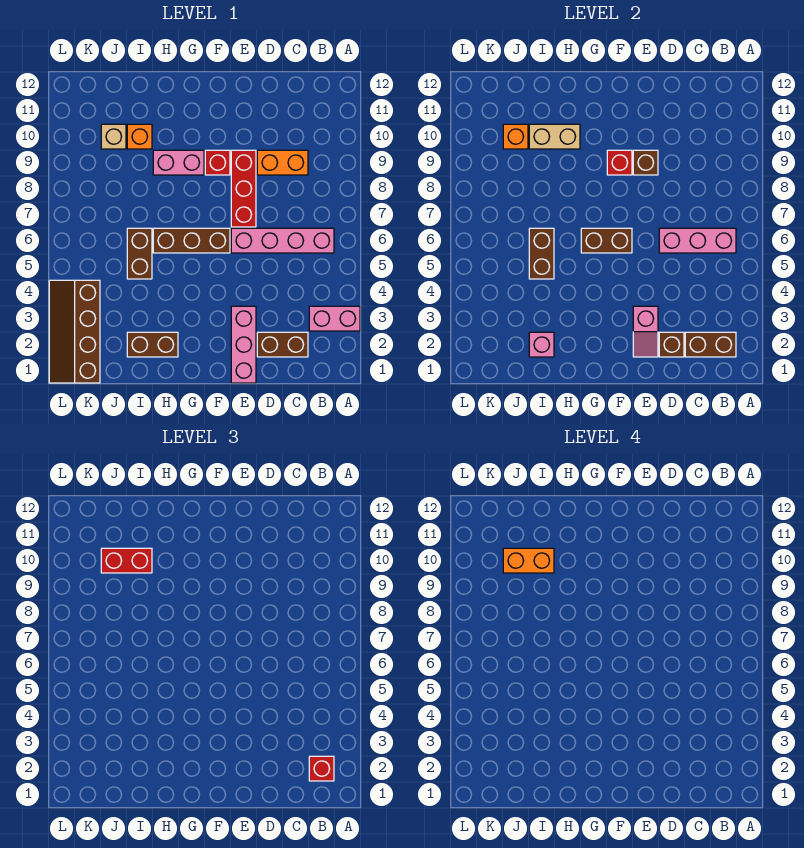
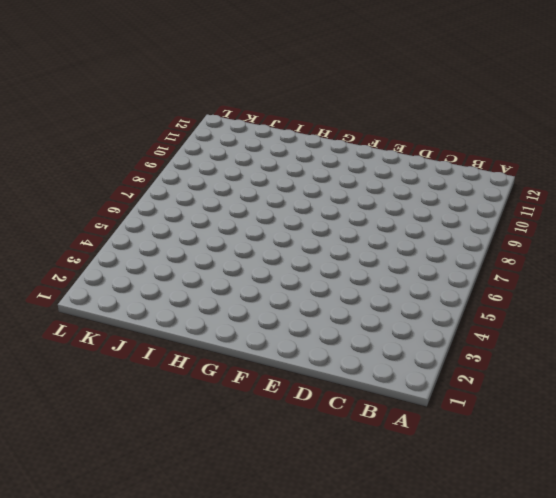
none -> pink 1x2 brick [309,306,360,331]
none -> pink 1x4 brick [231,228,334,253]
none -> brown 1x2 brick [257,332,308,357]

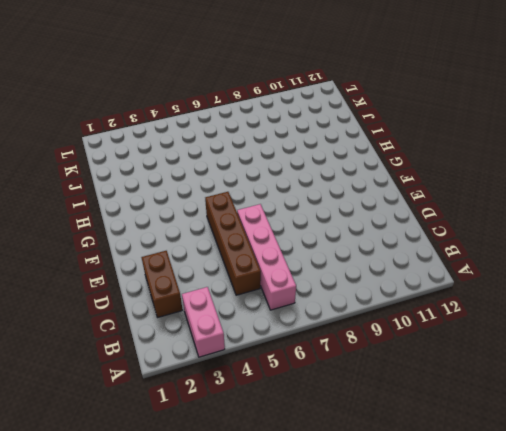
brown 1x4 brick [205,192,261,295] -> none
none -> orange 1x2 brick [257,150,308,175]
none -> pink 1x3 brick [231,306,256,383]
none -> red 1x3 brick [231,150,256,227]

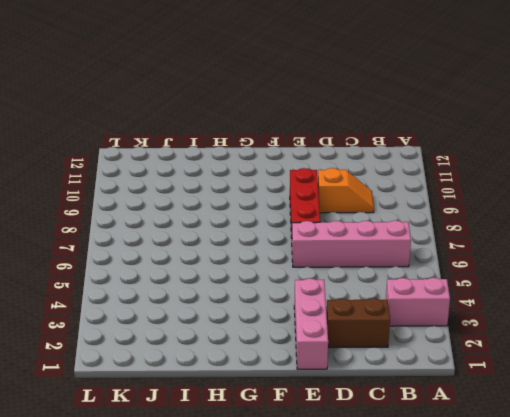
orange 1x2 slope [318,168,374,213] -> orange 1x2 brick [257,150,308,175]
none -> brown 1x3 brick [153,228,230,253]
none -> red 1x1 brick [205,150,230,175]
none -> pink 1x2 brick [153,150,204,175]

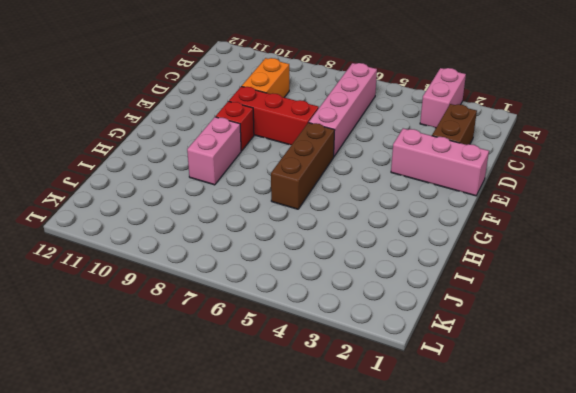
none -> brown 1x2 brick [127,332,178,357]
none -> brown 1x2 brick [127,228,152,279]
none -> orange 1x1 brick [127,124,152,149]

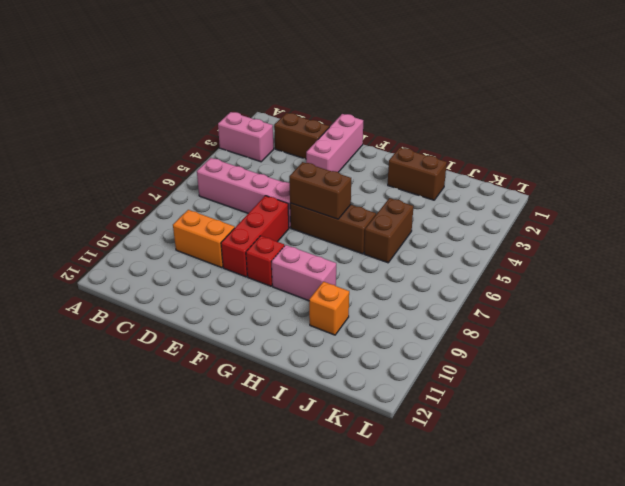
none -> tan 1x1 brick [101,124,126,149]
none -> brown 2x4 slope [49,280,100,383]
none -> brown 1x2 brick [685,332,736,357]

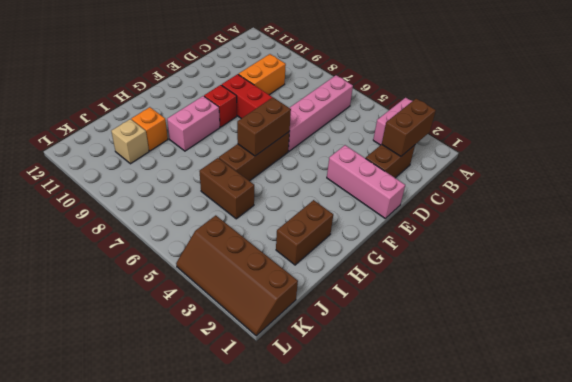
none -> pink 1x3 brick [659,228,736,253]
none -> brown 1x1 brick [659,332,684,357]
none -> pink 1x2 slope [633,306,658,357]

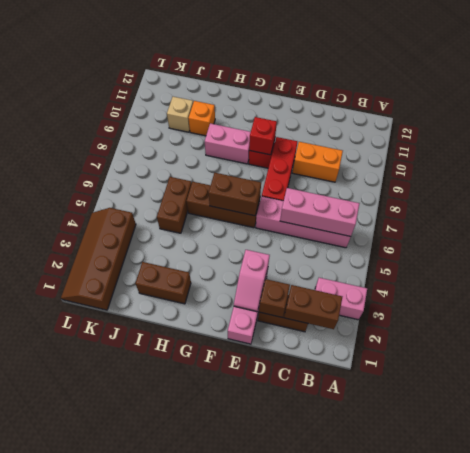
none -> brown 1x1 brick [633,150,658,175]
none -> tan 1x2 brick [529,124,580,149]
none -> pink 1x1 brick [529,332,554,357]

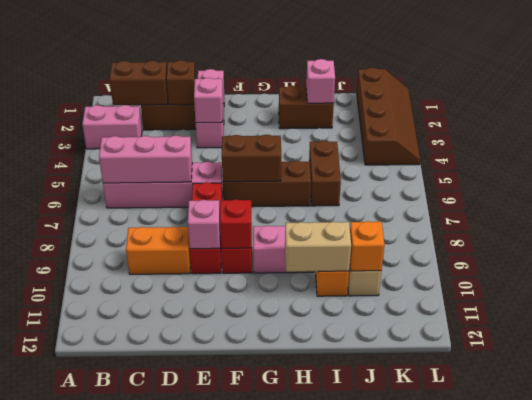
pink 1x1 brick [188,200,220,249] -> brown 1x1 brick [633,150,658,175]
none -> brown 1x2 brick [529,228,554,279]
none -> red 1x1 brick [309,756,334,781]
none -> red 1x2 brick [101,548,152,573]

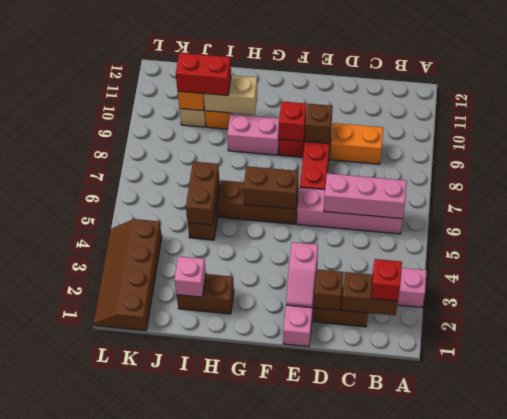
none -> orange 1x2 brick [503,548,554,573]

